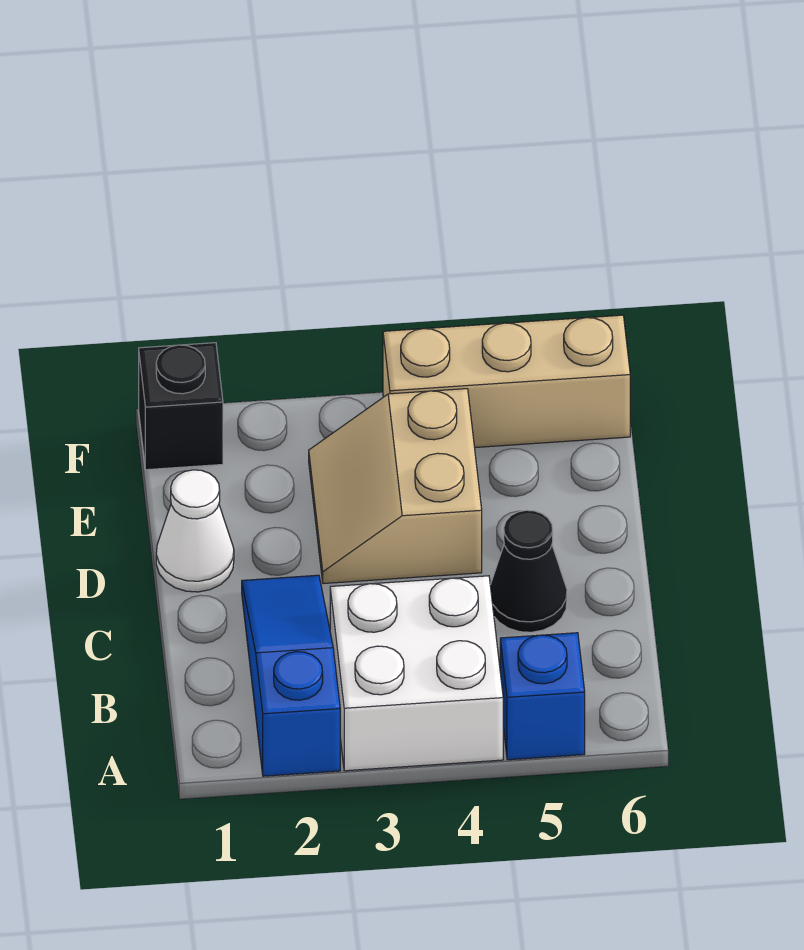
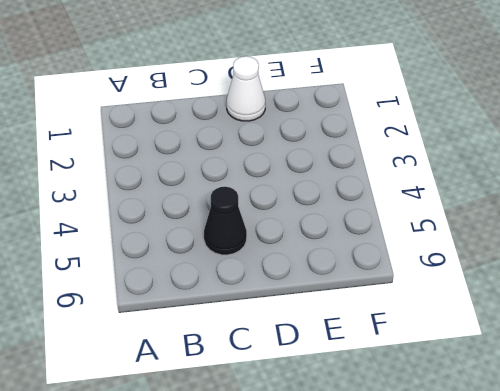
none -> blue 1x3 slope [242,575,340,776]
none -> white 2x2 brick [330,576,503,771]

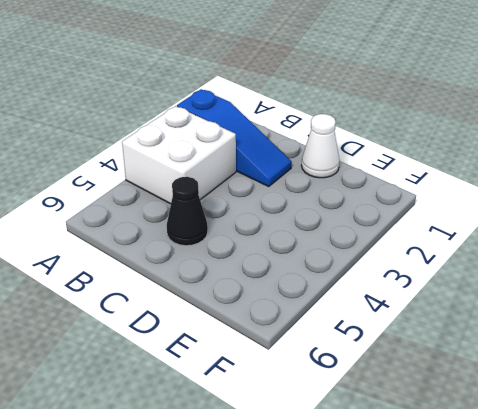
none -> blue 1x1 brick [500,633,585,760]
none -> tan 2x2 slope [309,389,482,584]

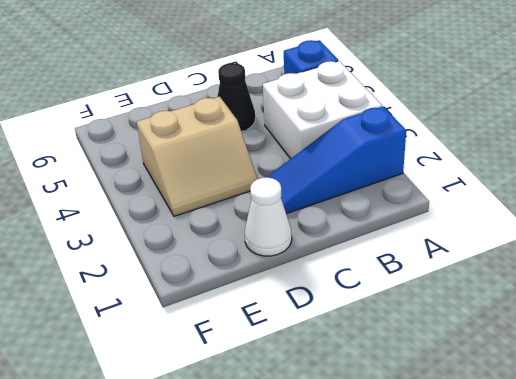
none -> black 1x1 brick [139,343,223,470]
none -> tan 1x3 brick [383,315,630,447]

